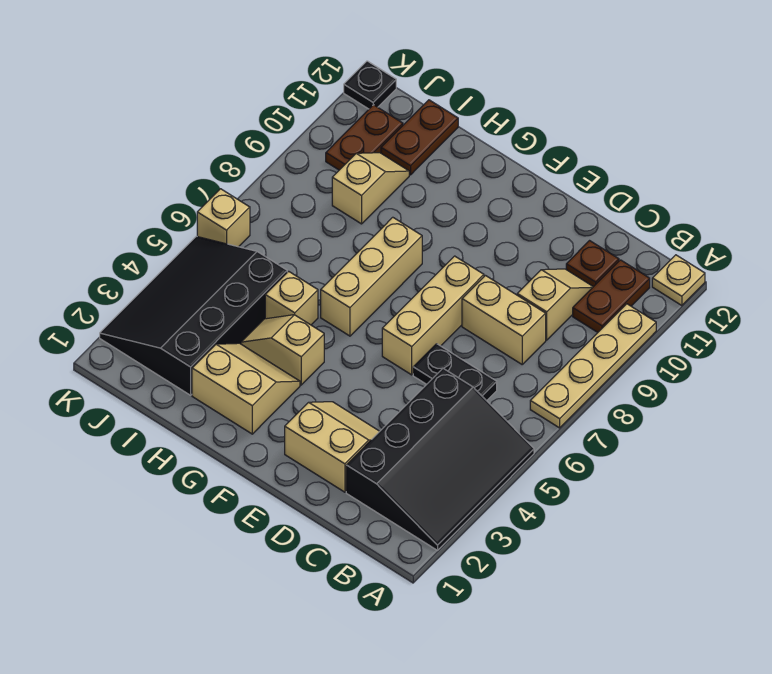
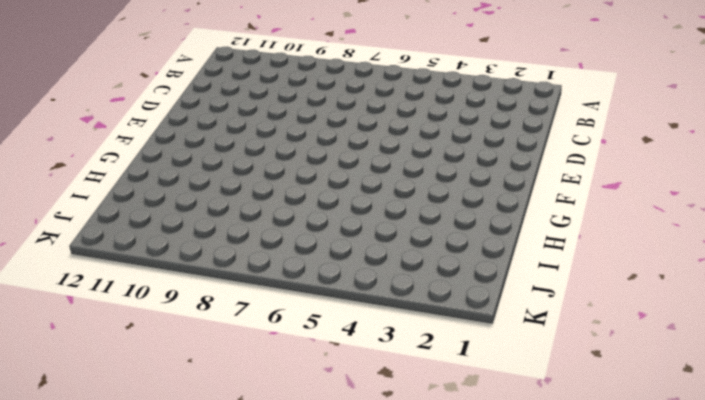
none -> black 3x4 slope [346,368,534,550]
none -> tan 1x4 plate [530,304,656,428]
none -> tan 1x1 plate [652,255,705,306]

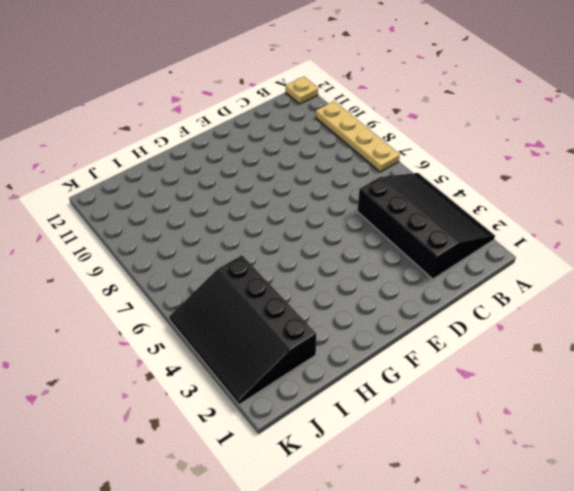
none -> brown 1x2 plate [573,260,650,332]
none -> black 1x2 plate [413,344,497,401]
none -> tan 1x2 brick [462,276,546,364]

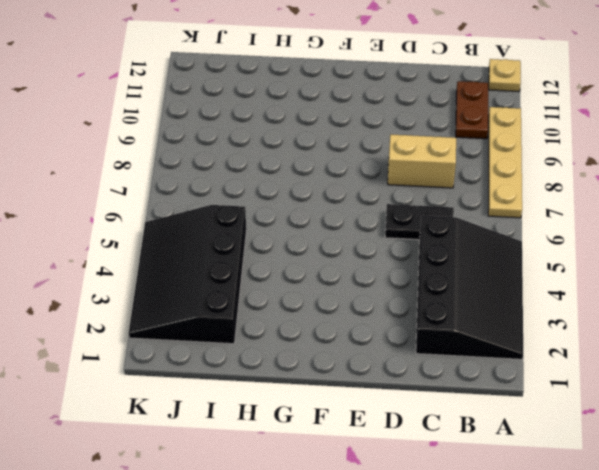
none -> tan 1x2 slope [517,269,593,340]
none -> brown 1x1 plate [566,241,619,287]
none -> tan 2x2 slope [285,402,380,492]

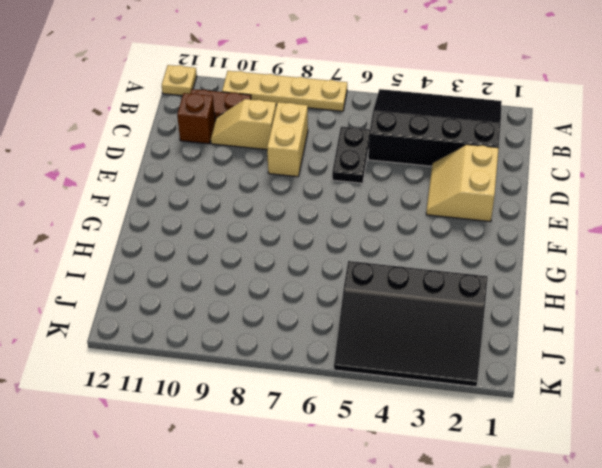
brown 1x1 brick [177,93,215,144] -> brown 1x1 plate [566,241,619,287]
none -> tan 1x3 brick [382,256,484,375]
none -> tan 2x2 slope [192,343,300,434]
none -> tan 1x2 slope [241,315,324,385]

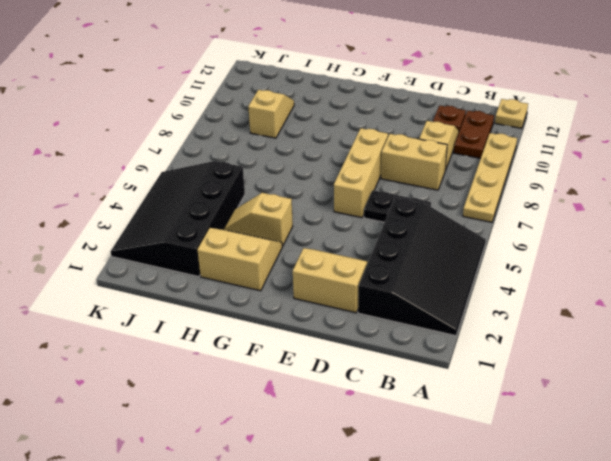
none -> tan 1x3 brick [321,217,422,336]
none -> tan 1x1 brick [265,271,318,325]
none -> brown 1x2 plate [381,100,458,175]

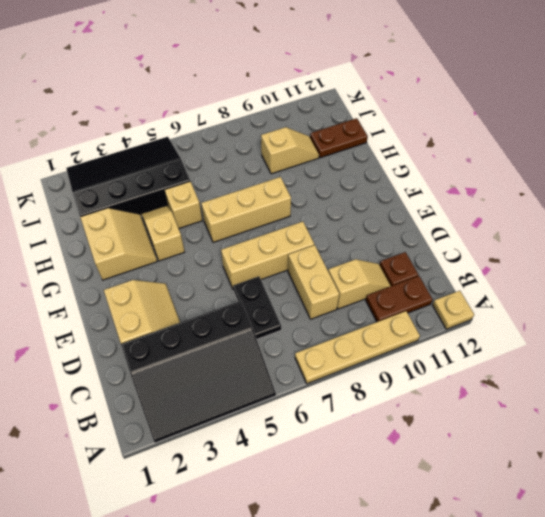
none -> brown 1x2 plate [326,105,403,170]
none -> tan 1x1 brick [197,189,250,247]
none -> black 1x1 plate [344,61,396,109]

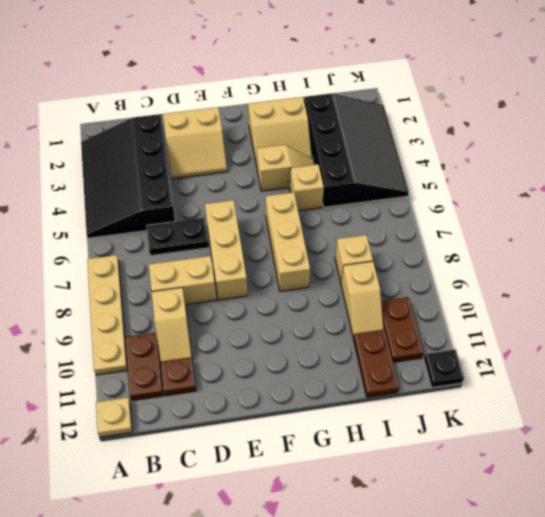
tan 1x1 brick [335,235,373,282] -> tan 1x1 brick moved to [197,189,250,247]

